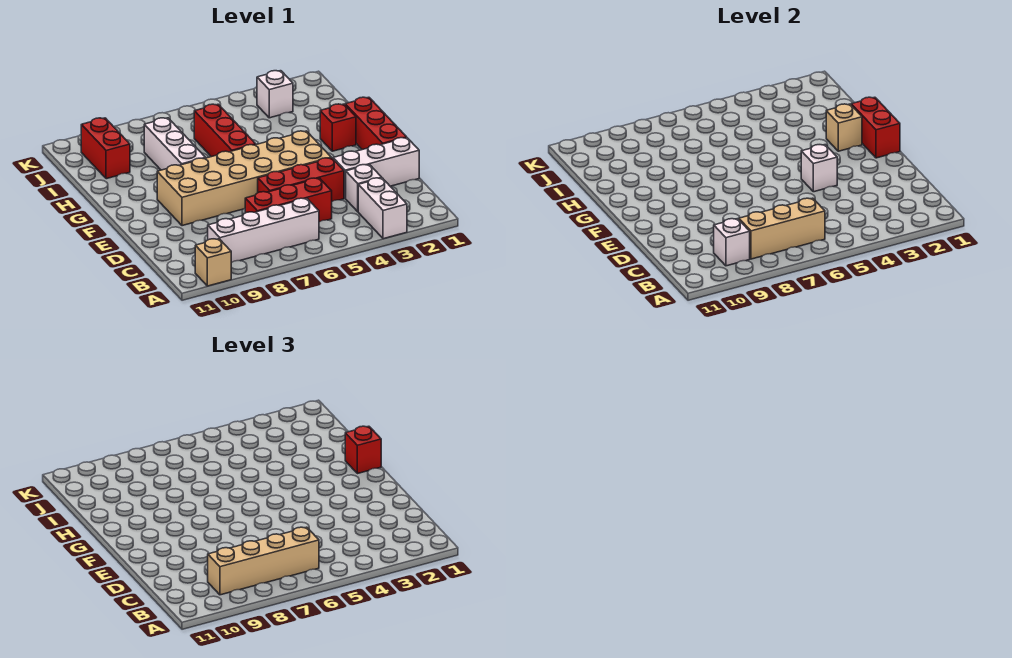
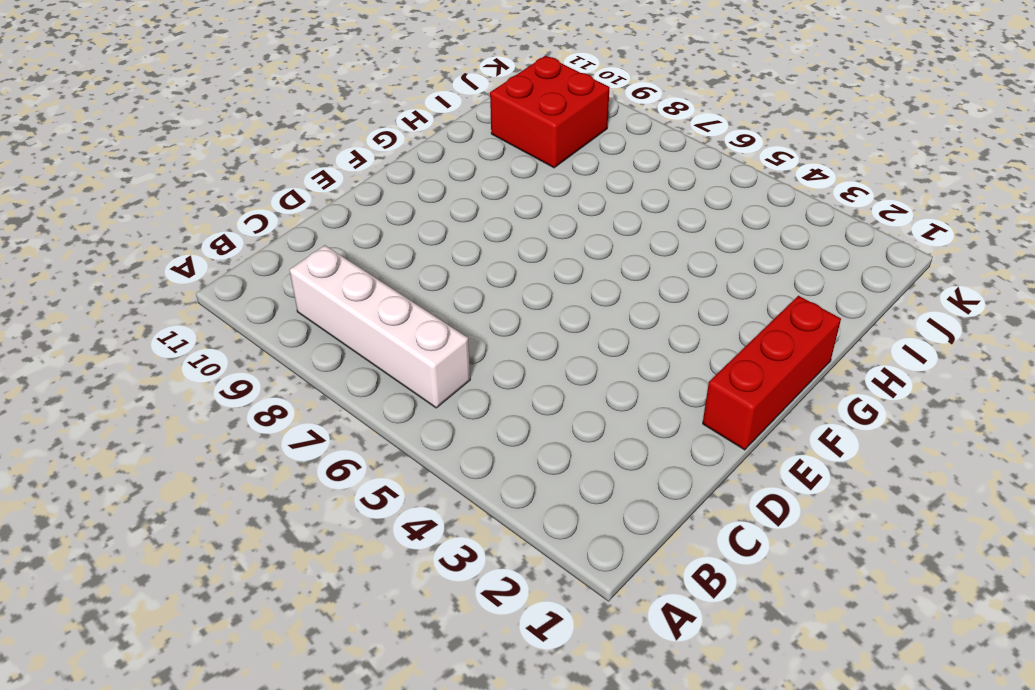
red 2x2 brick [490,56,610,168] -> red 1x2 brick [81,118,130,179]
none -> white 1x2 brick [358,178,407,239]
none -> tan 1x1 brick [195,239,231,286]
none -> white 1x1 brick [346,165,382,212]

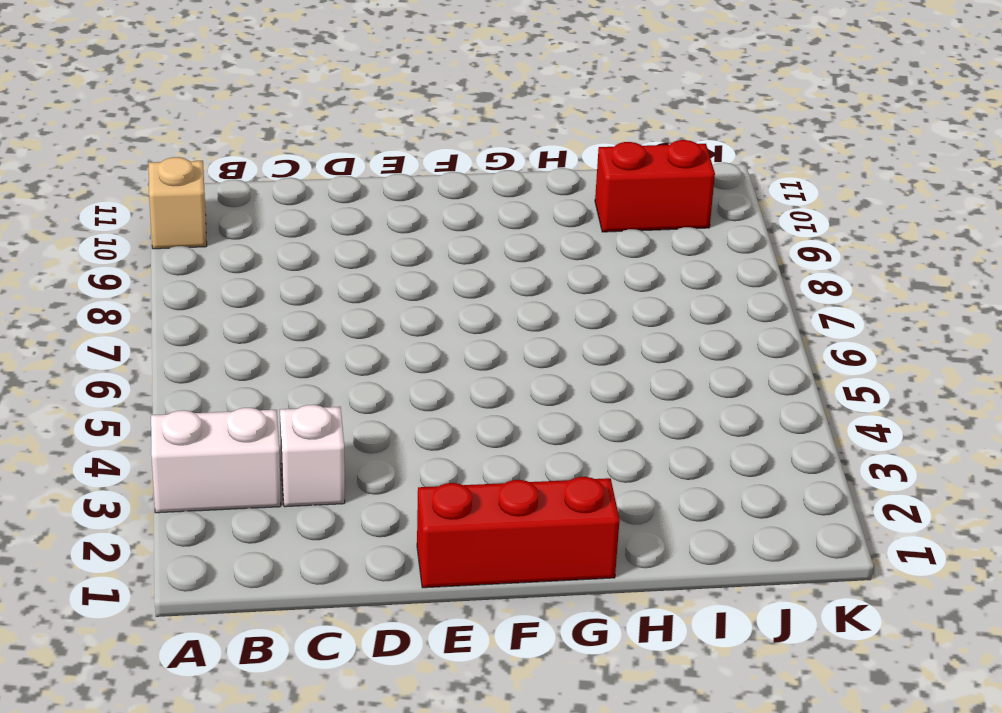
none -> white 1x4 brick [208,198,319,263]
none -> red 1x3 brick [245,178,332,222]
none -> white 1x3 brick [333,138,419,198]

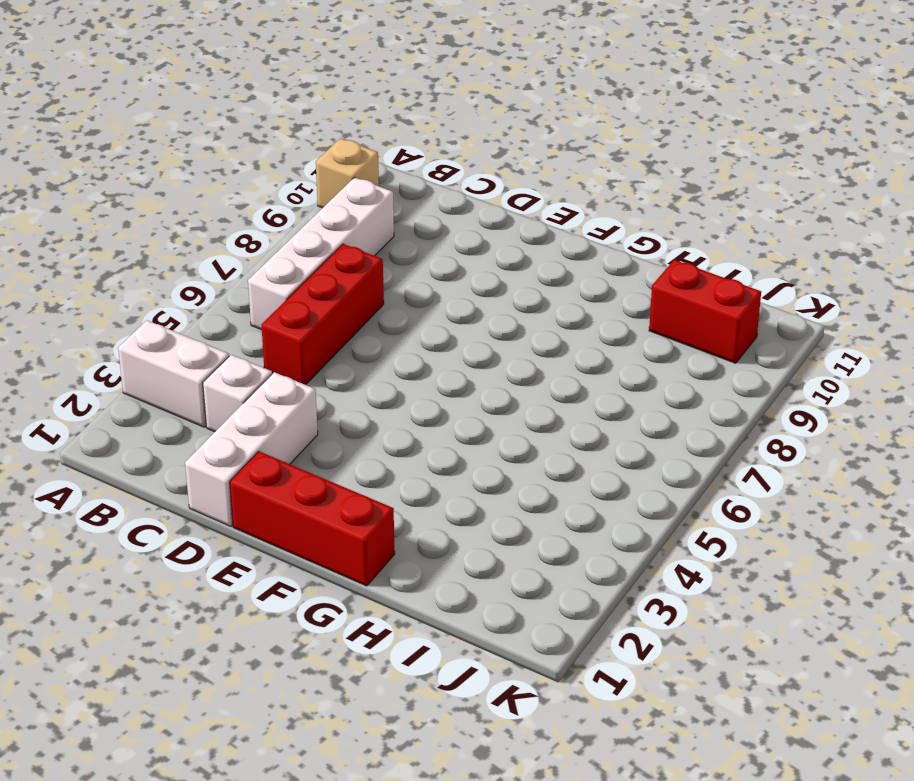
none -> red 1x3 brick [258,158,344,201]
none -> tan 2x6 brick [157,131,331,226]
none -> red 1x1 brick [320,104,356,151]

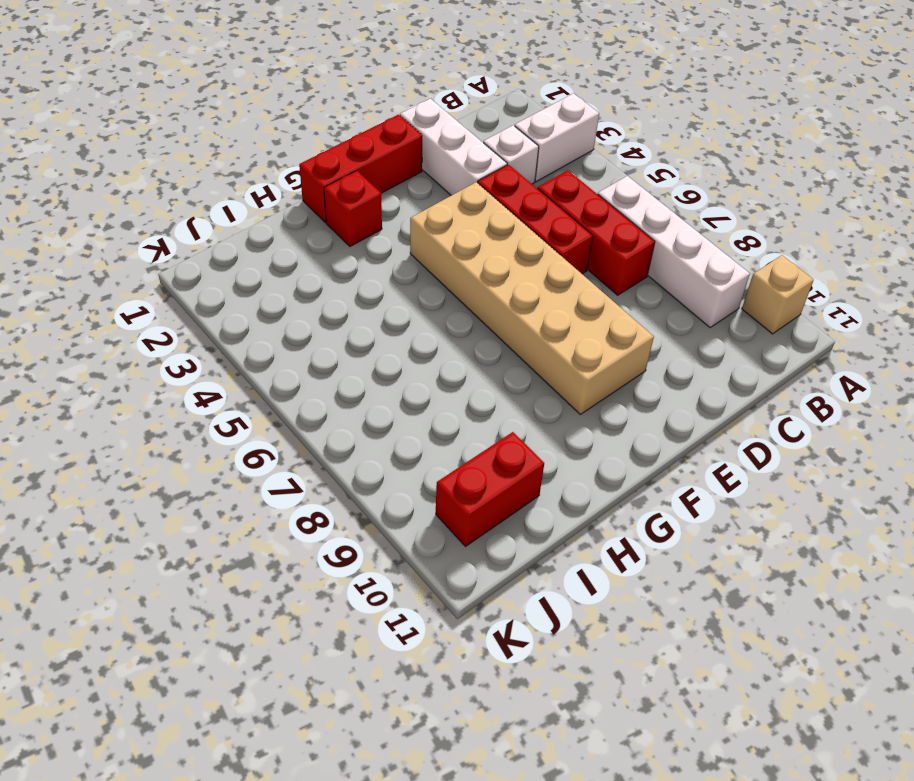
none -> red 1x3 brick [194,104,256,157]
none -> white 1x3 brick [144,118,205,170]
none -> white 1x1 brick [257,71,293,118]

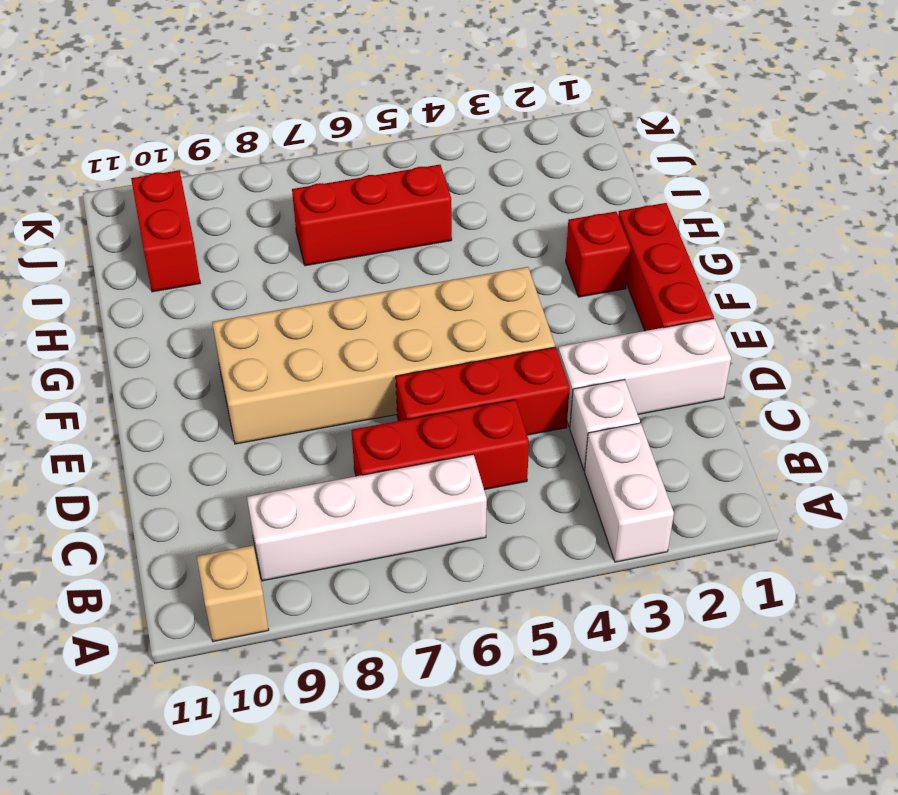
red 1x3 brick [292,165,452,266] -> red 1x3 brick turned to [194,104,256,157]
none -> white 1x3 brick [144,118,205,170]
none -> white 1x1 brick [257,71,293,118]
none -> tan 1x3 brick [739,198,825,259]

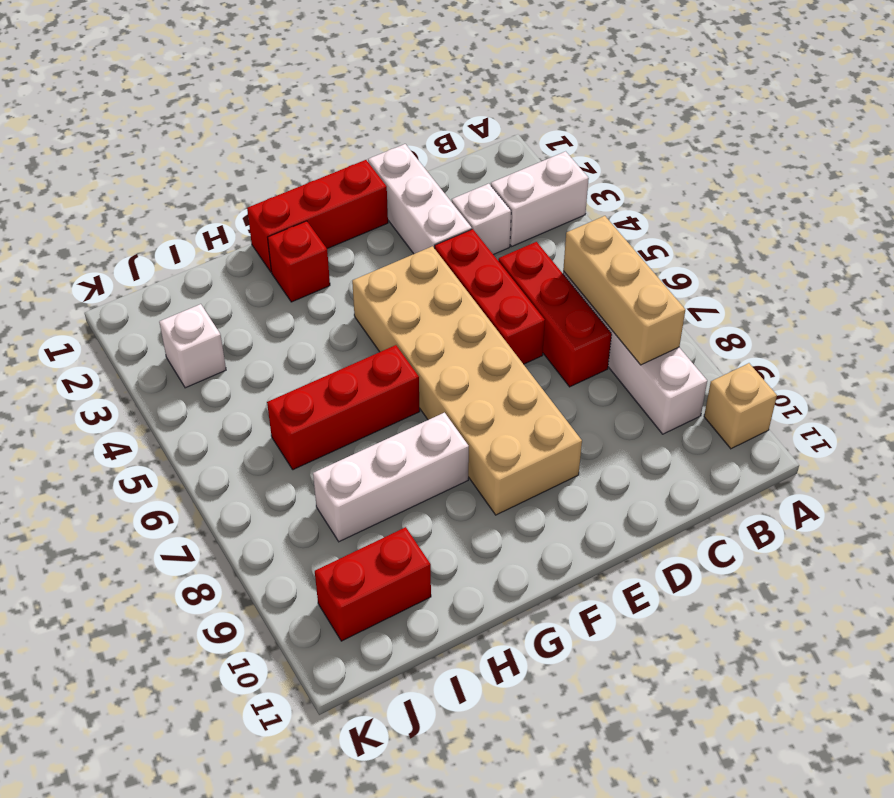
none -> white 1x1 brick [714,219,750,266]
none -> white 1x1 brick [801,145,837,192]
none -> red 1x2 brick [851,97,900,158]

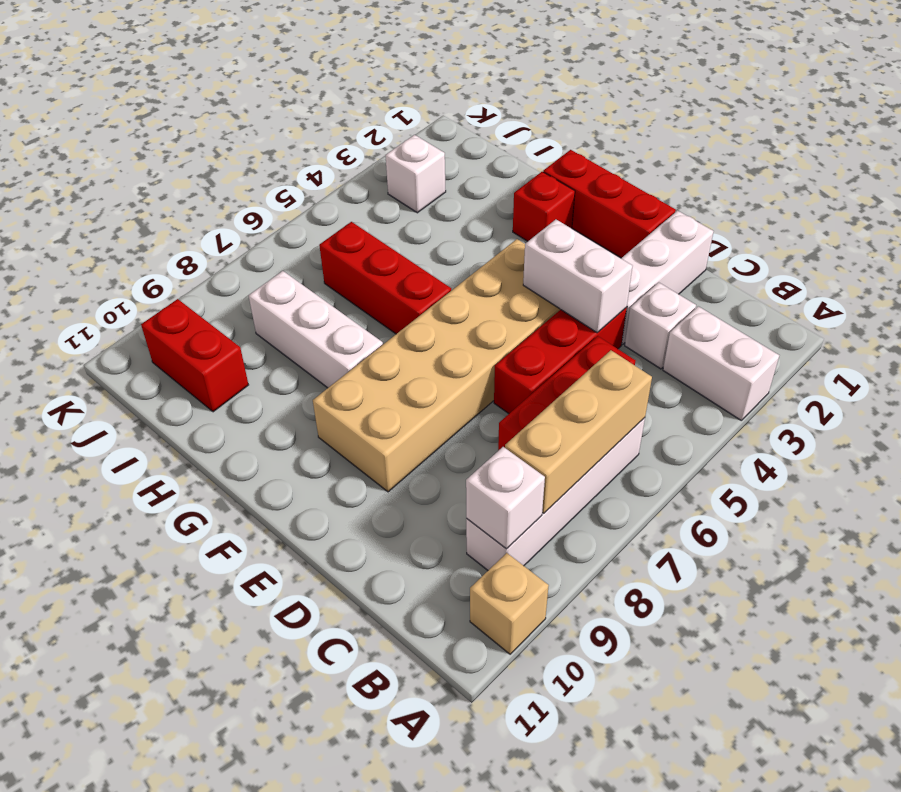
white 1x2 brick [523,219,633,333] -> white 1x1 brick [801,145,837,192]
none -> red 1x2 brick [851,97,900,158]
none -> tan 1x1 brick [826,104,862,151]
none -> tan 1x4 brick [208,527,319,595]

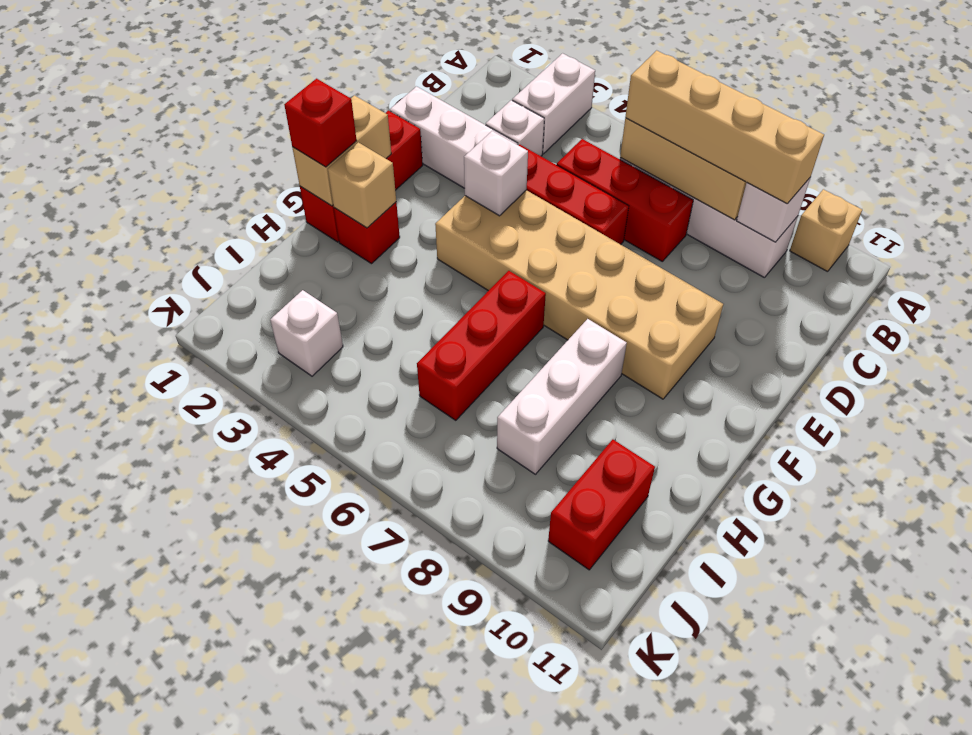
tan 1x2 brick [292,95,391,206] -> red 1x2 brick [851,97,900,158]

